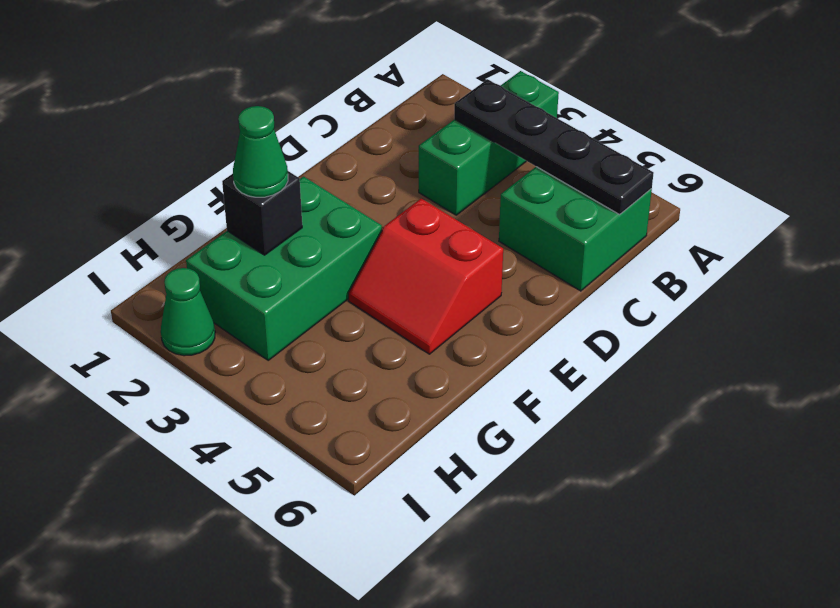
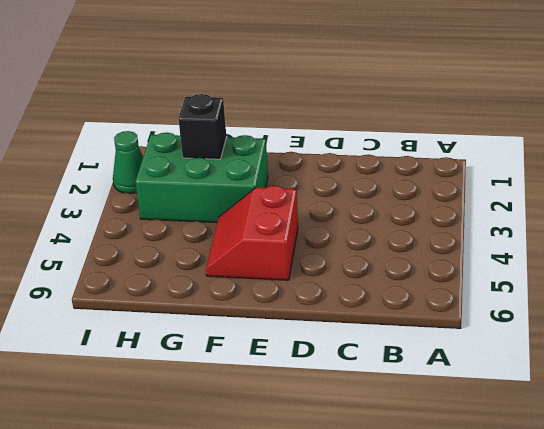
none -> green 1x3 brick [419,71,559,215]
none -> green 2x2 brick [499,167,652,291]

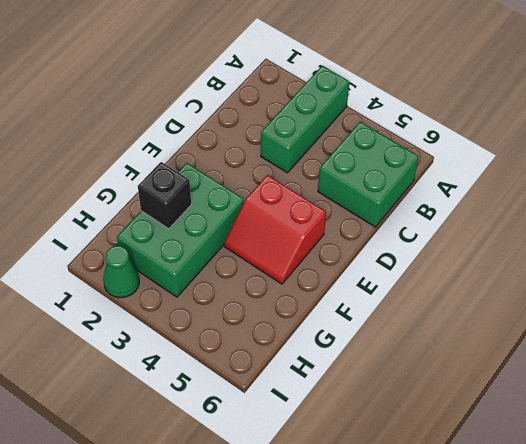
none -> black 1x4 plate [454,79,654,215]
none -> green 1x1 cone [233,106,288,197]

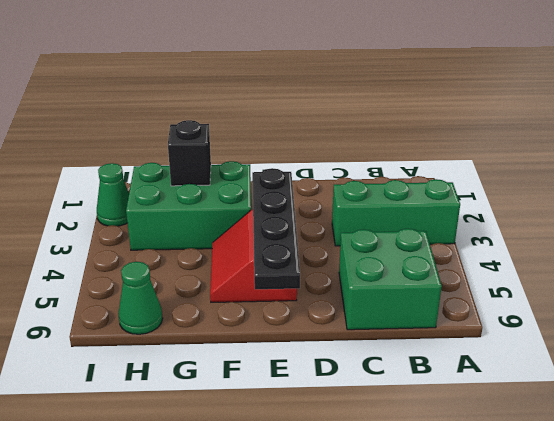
black 1x4 plate [252,168,300,289] -> black 1x4 plate moved to [454,79,654,215]
green 1x1 cone [119,262,163,334] -> green 1x1 cone moved to [233,106,288,197]

